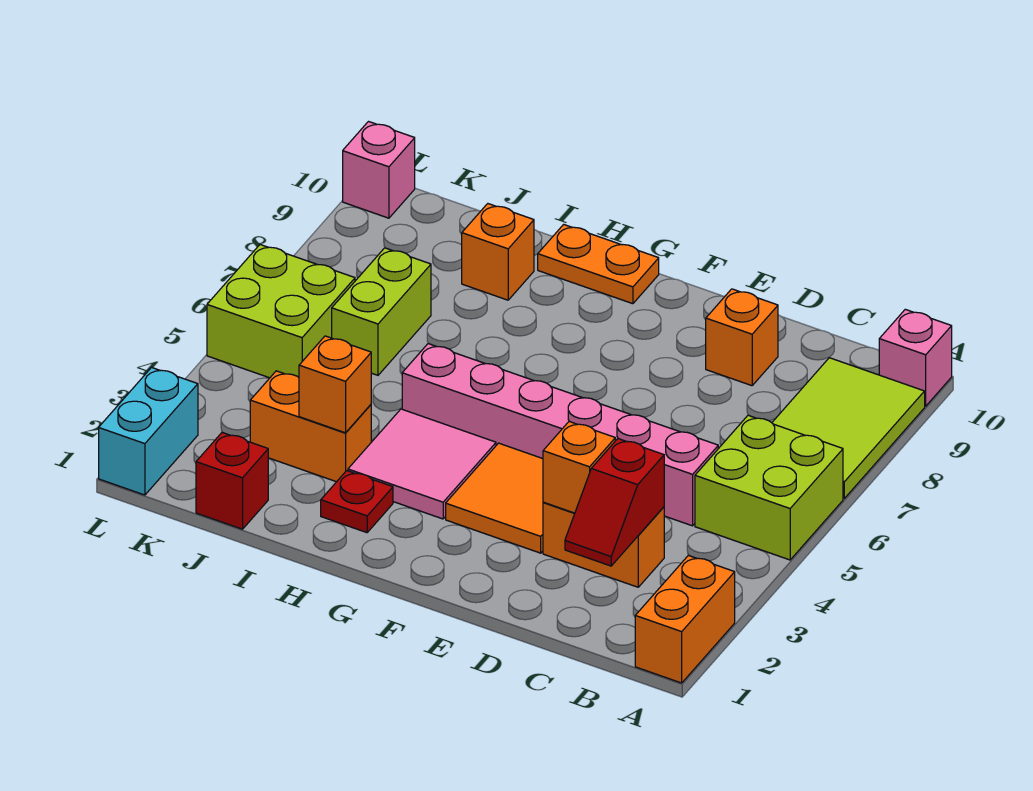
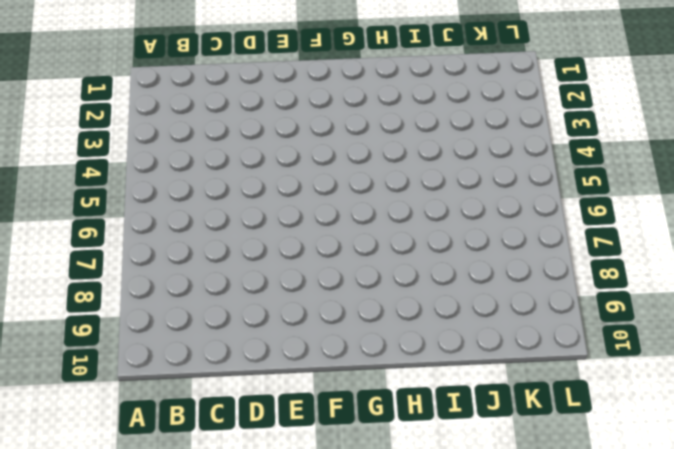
none -> orange 1x2 brick [635,555,735,683]
none -> lime 2x2 brick [695,415,843,560]
none -> lime 2x3 tile [772,358,925,498]

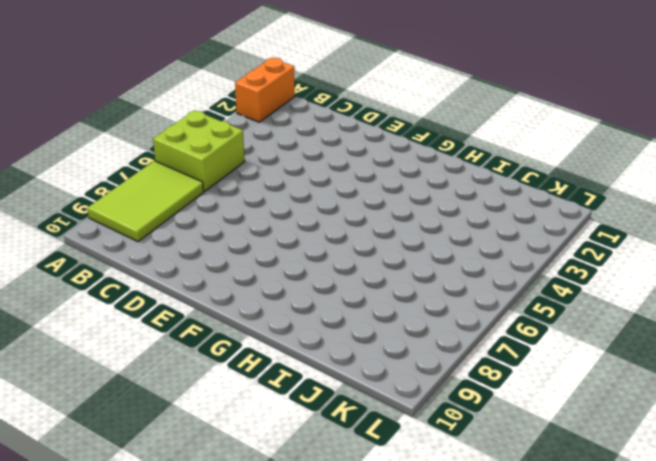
none -> pink 1x1 brick [879,309,952,406]
none -> orange 1x2 brick [543,502,664,587]
none -> pink 1x6 brick [402,344,718,526]

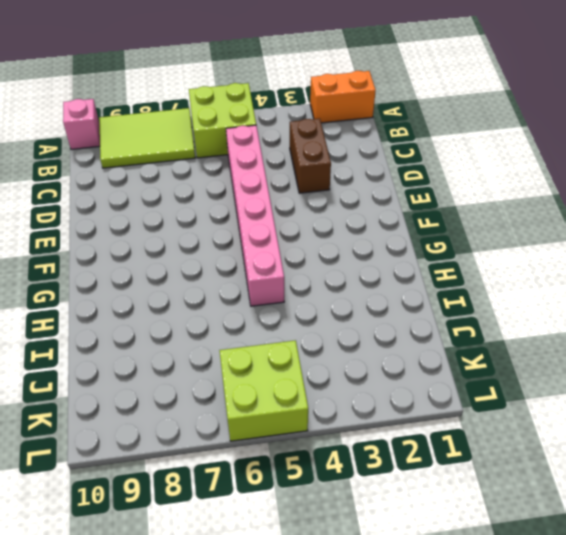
brown 1x2 brick [290,119,331,193] -> orange 1x2 brick [543,502,664,587]
none -> orange 1x1 brick [706,289,778,386]
none -> orange 2x2 tile [446,443,543,553]
none -> pink 2x2 tile [348,409,496,519]

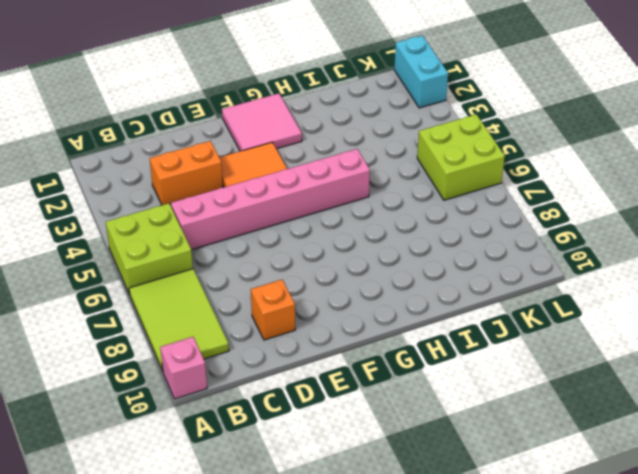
pink 2x2 tile [222,93,302,151] -> pink 2x2 tile moved to [348,409,496,519]
none -> orange 1x2 brick [635,555,735,683]
none -> orange 1x2 plate [538,224,659,304]
none -> red 1x1 plate [321,471,393,533]

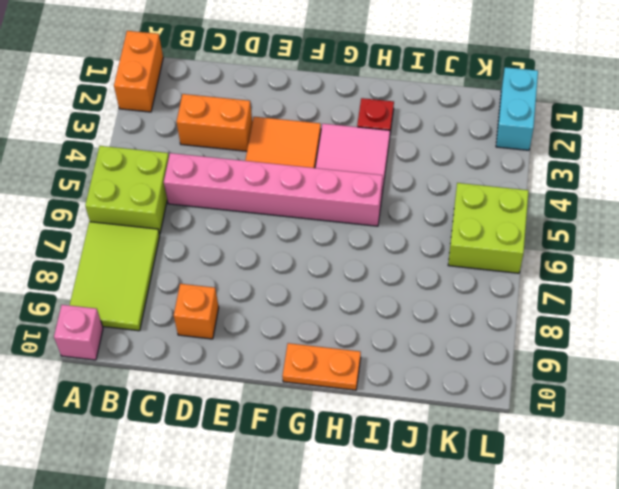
none -> orange 1x2 brick [250,371,371,482]
none -> orange 1x1 brick [462,204,534,300]
none -> red 1x1 brick [196,432,268,529]

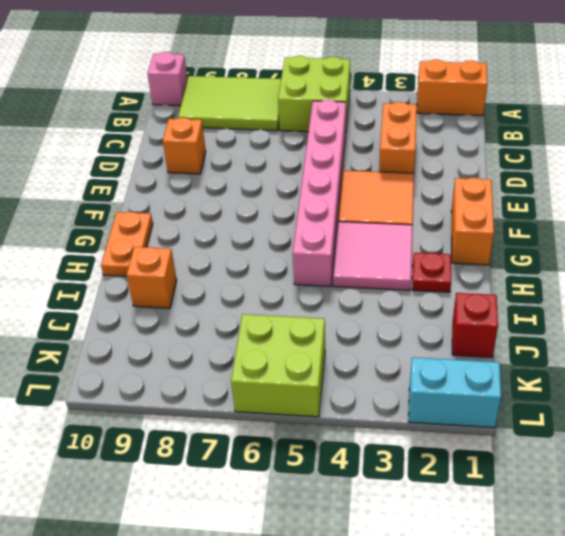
orange 1x2 brick [451,177,494,265] -> orange 1x2 brick moved to [250,371,371,482]
none -> lime 1x2 brick [332,248,431,375]
none -> pink 1x1 brick [343,122,415,218]
none -> red 1x2 slope [565,439,664,566]

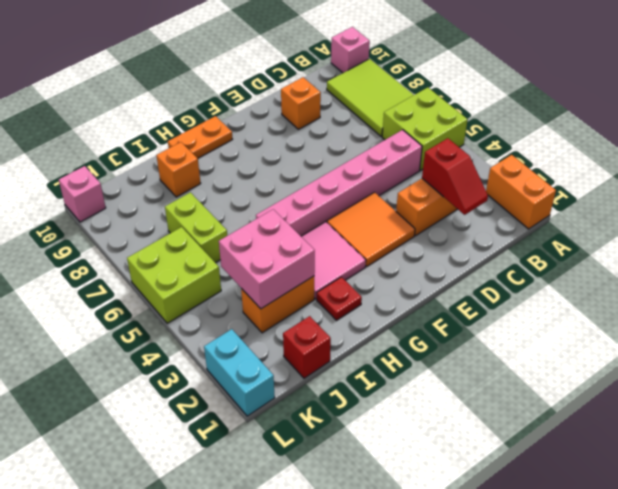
pink 2x2 brick [219,209,315,309] -> orange 1x1 brick [299,336,371,433]
none -> orange 1x1 brick [543,422,615,513]

